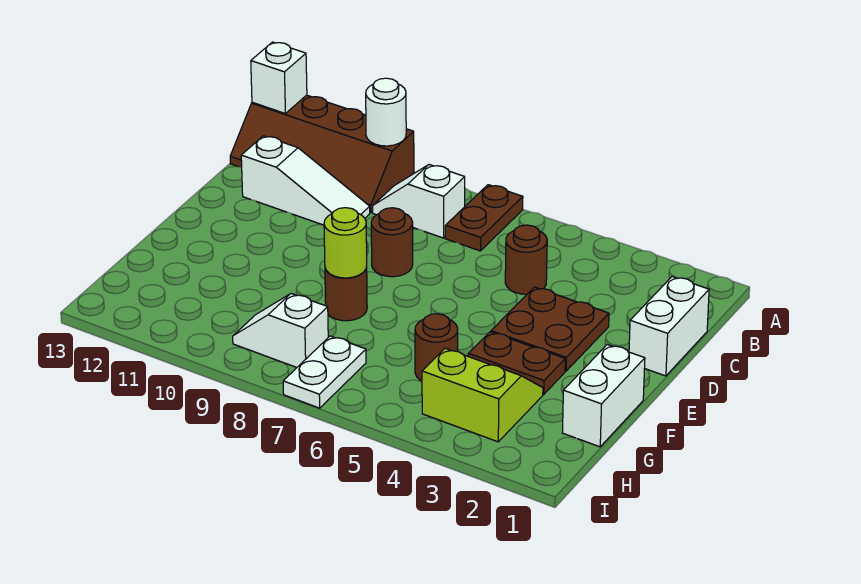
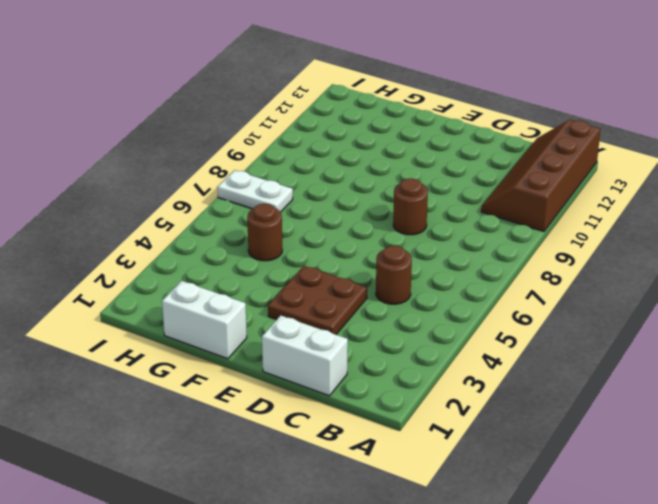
none -> brown 1x2 plate [445,185,523,251]
none -> white 1x2 slope [373,165,465,238]
none -> white 1x3 slope [241,136,370,225]

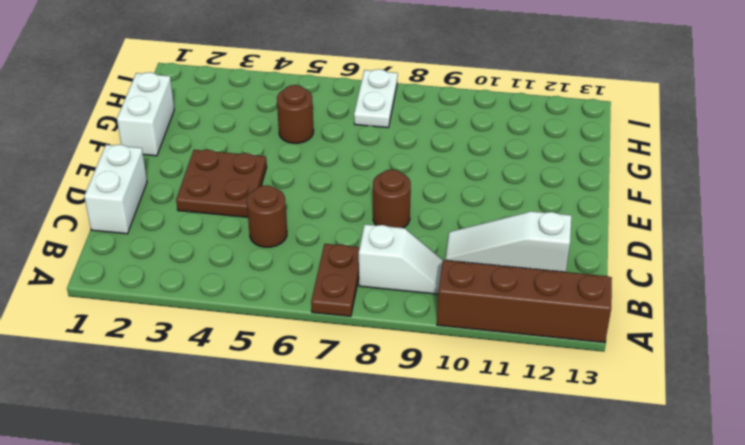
none -> brown 1x2 plate [468,332,565,394]
none -> brown 1x1 round brick [325,267,367,321]
none -> lime 2x2 slope [422,348,543,442]

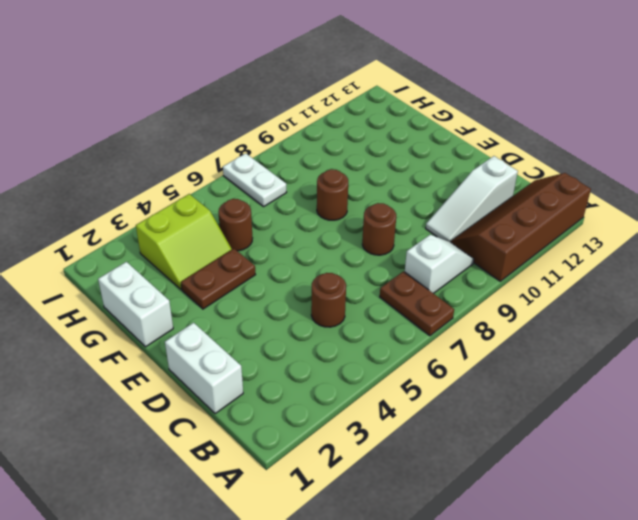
none -> brown 2x2 plate [491,287,609,371]
none -> white 1x2 slope [233,294,328,367]
none -> white 1x1 round brick [366,78,406,146]

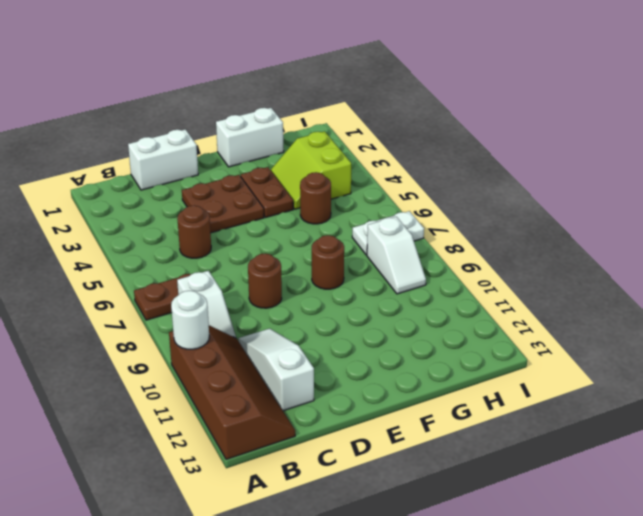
none -> white 1x1 brick [251,42,307,114]
none -> lime 1x1 round brick [324,208,367,278]

